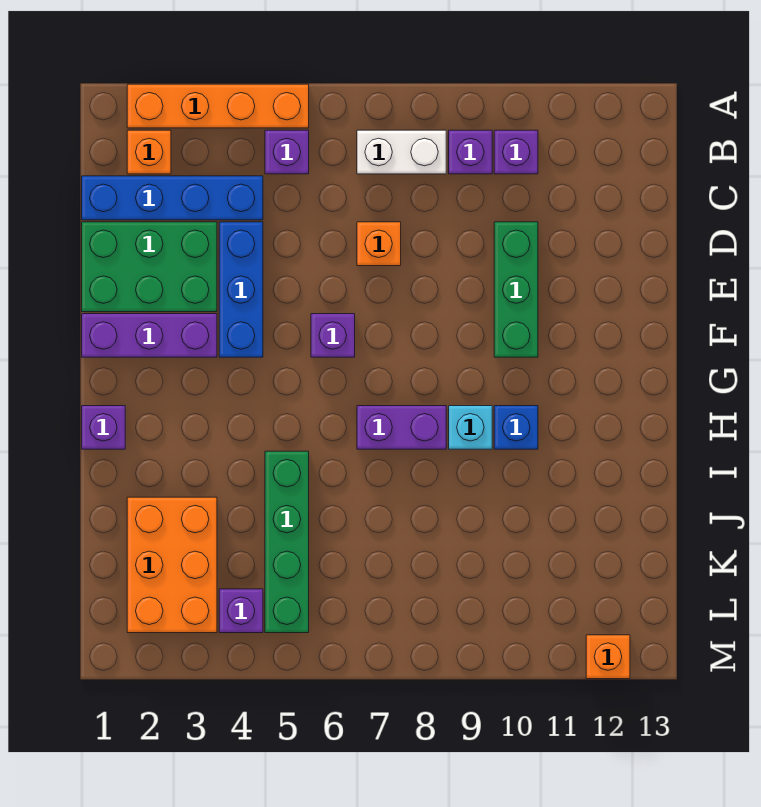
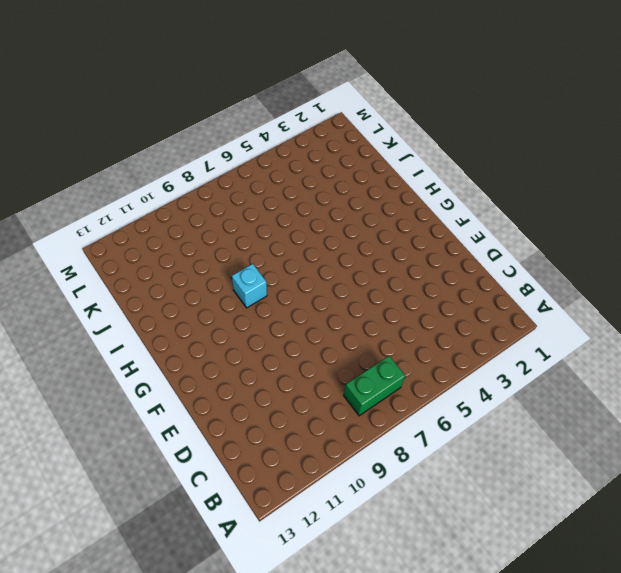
green 1x2 brick [344,356,405,416] -> white 1x2 brick [357,130,446,174]
none -> orange 1x4 brick [127,84,309,128]
none -> orange 1x1 brick [127,130,171,174]
none -> purple 1x1 brick [265,130,309,174]

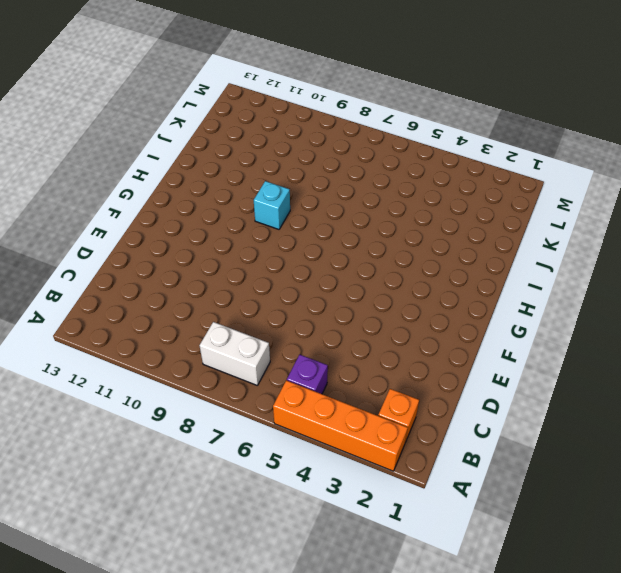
none -> purple 1x1 brick [449,130,492,174]
none -> purple 1x1 brick [494,130,538,174]
none -> blue 1x4 brick [82,176,263,220]

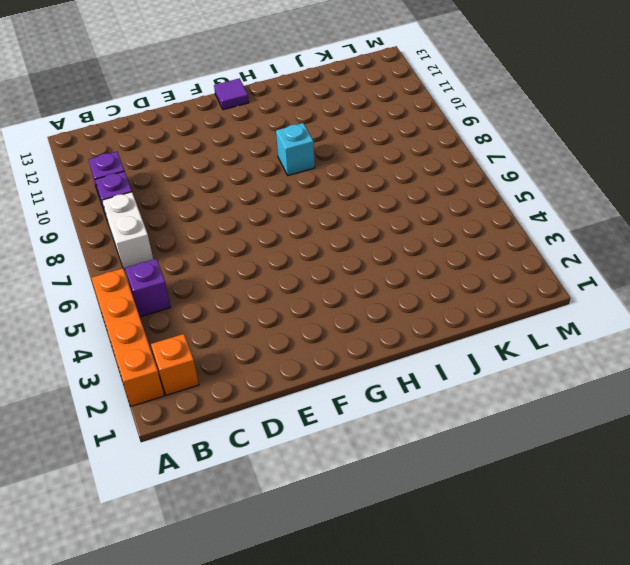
purple 1x1 tile [214,78,249,110] -> none
none -> blue 1x4 brick [82,176,263,220]
none -> green 2x3 brick [82,222,217,312]
none -> blue 1x3 brick [219,222,263,357]

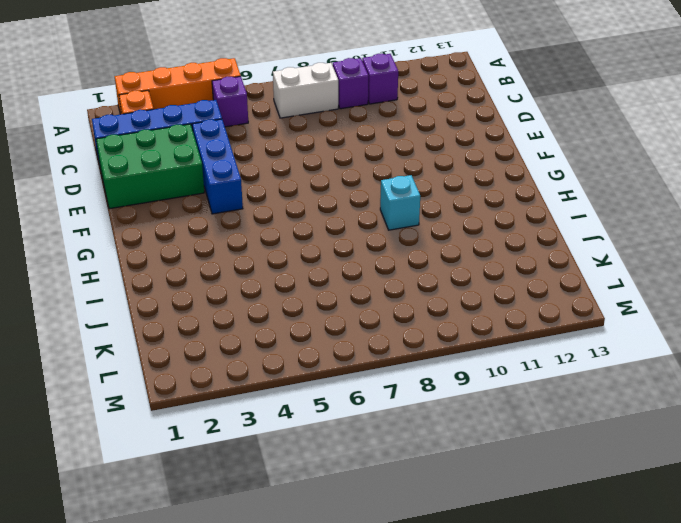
none -> orange 1x1 brick [357,222,401,266]
none -> green 1x3 brick [494,222,538,357]
none -> purple 1x3 brick [82,314,217,357]

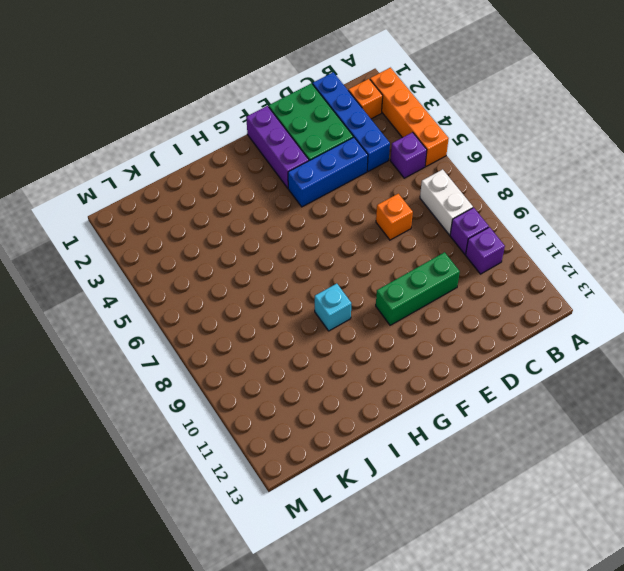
none -> purple 1x1 brick [311,314,355,357]
none -> purple 1x1 brick [82,406,125,449]
none -> purple 1x2 brick [357,406,446,449]

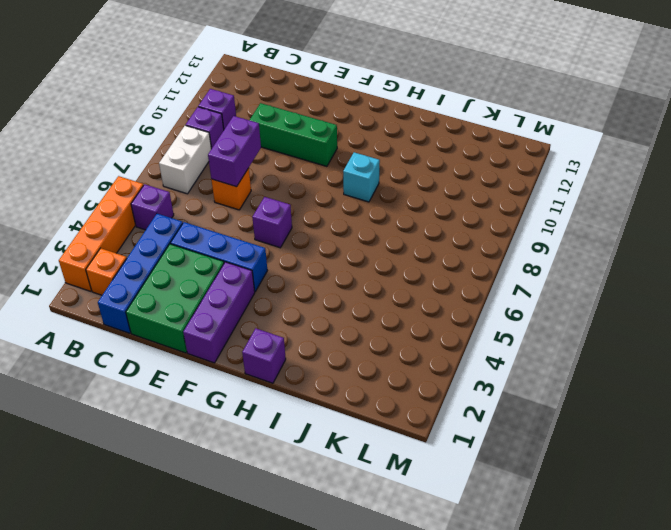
purple 1x2 brick [208,116,261,187] -> purple 1x2 brick moved to [357,406,446,449]
none -> blue 1x1 brick [494,406,538,449]
none -> green 1x4 brick [265,451,309,633]
none -> orange 2x3 brick [127,497,217,633]

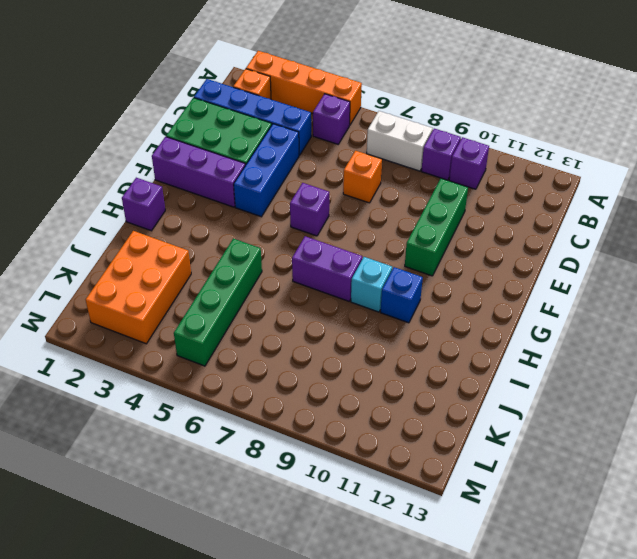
none -> purple 1x1 brick [219,589,263,633]
none -> orange 1x1 brick [586,635,630,679]

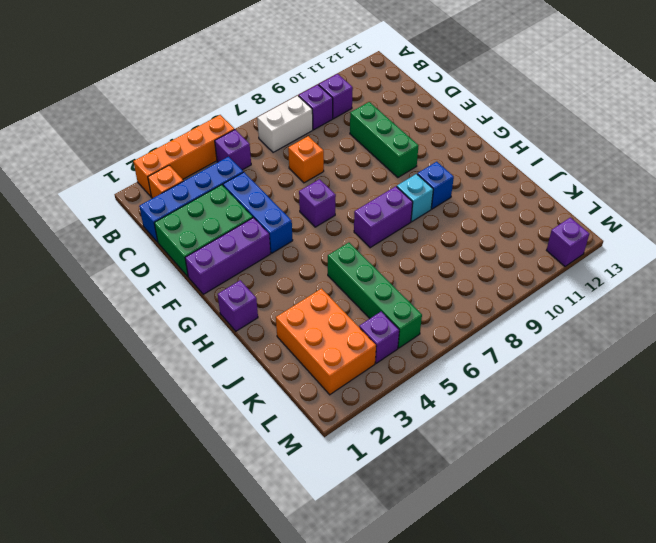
purple 1x1 brick [546,217,589,266] -> orange 1x1 brick [586,635,630,679]

